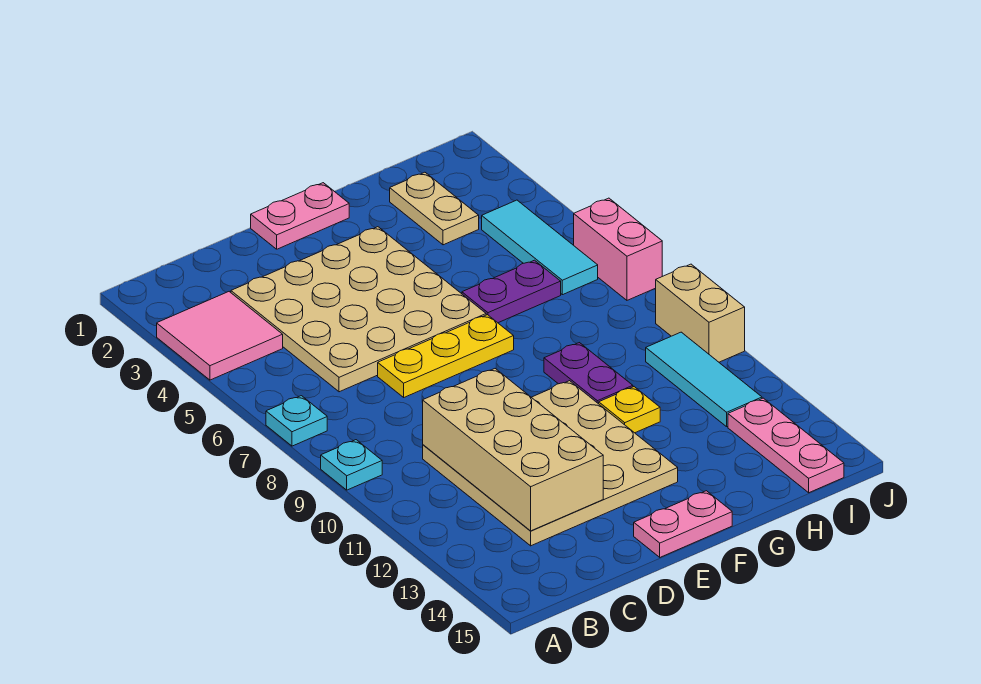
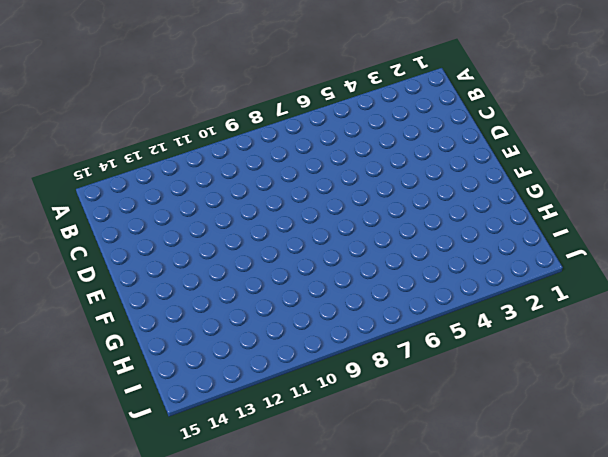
none -> pink 2x2 tile [157,292,283,380]
none -> cyan 1x1 plate [266,396,327,446]
none -> cyan 1x1 plate [321,440,382,490]

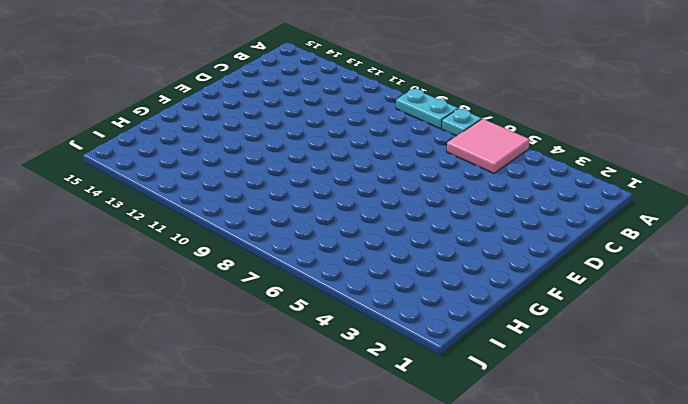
pink 2x2 tile [447,119,530,173] -> pink 2x2 tile moved to [157,292,283,380]
cyan 1x2 plate [396,89,458,129] -> cyan 1x1 plate [321,440,382,490]
none -> tan 4x4 plate [231,227,486,392]
none -> tan 4x4 plate [423,381,678,546]
none -> yellow 1x3 plate [378,315,514,397]

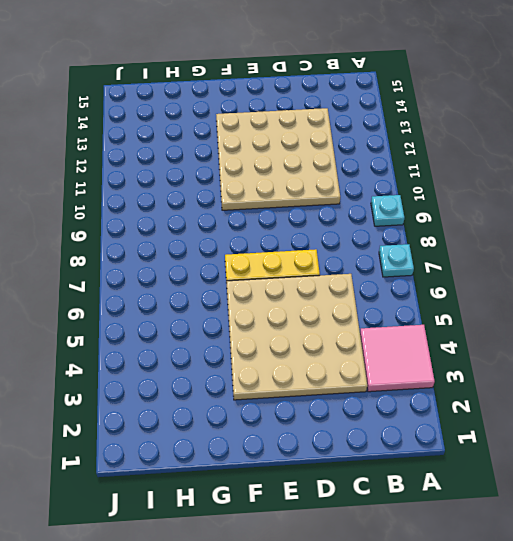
none -> pink 1x2 plate [251,183,349,249]
none -> pink 1x2 plate [634,491,732,557]
none -> purple 1x2 plate [462,260,561,323]

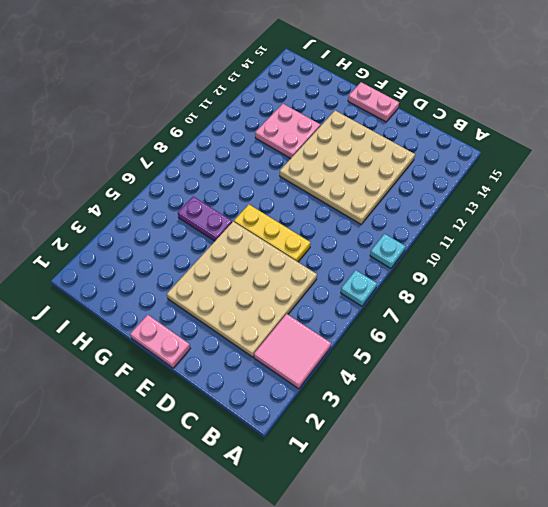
pink 2x2 plate [255,104,321,159] -> yellow 1x1 plate [599,387,660,433]
none -> purple 1x2 plate [544,343,633,404]
none -> tan 1x2 plate [390,172,479,245]
none -> cyan 1x3 tile [482,200,598,295]

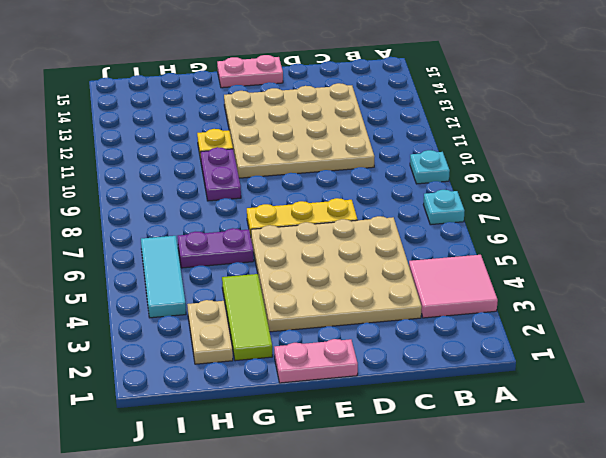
lime 1x3 tile [222,274,272,361] -> none
none -> cyan 1x3 tile [646,332,762,427]
none -> pink 1x3 plate [728,398,844,493]
none -> pink 1x2 brick [574,198,662,300]

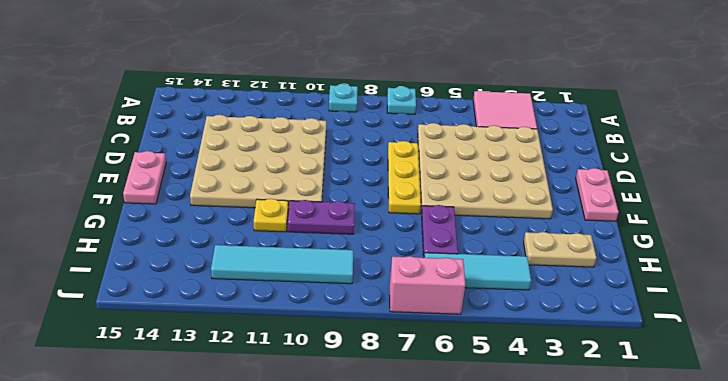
cyan 1x4 tile [211,245,353,284] -> cyan 1x3 tile [646,332,762,427]
none -> pink 1x3 plate [728,398,844,493]
none -> tan 1x2 brick [656,264,745,362]
none -> tan 2x4 brick [423,369,603,531]

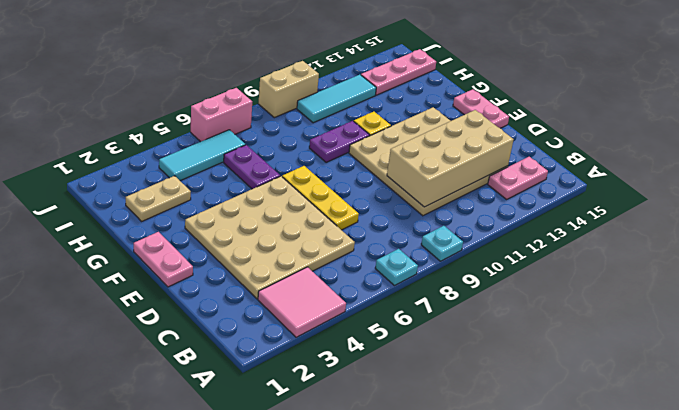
pink 1x2 plate [488,157,548,199] -> none

